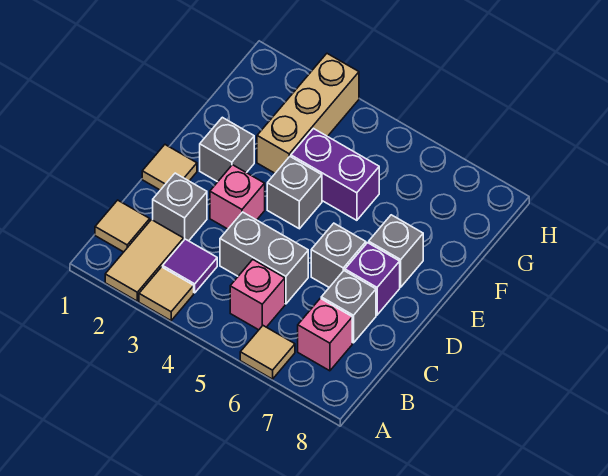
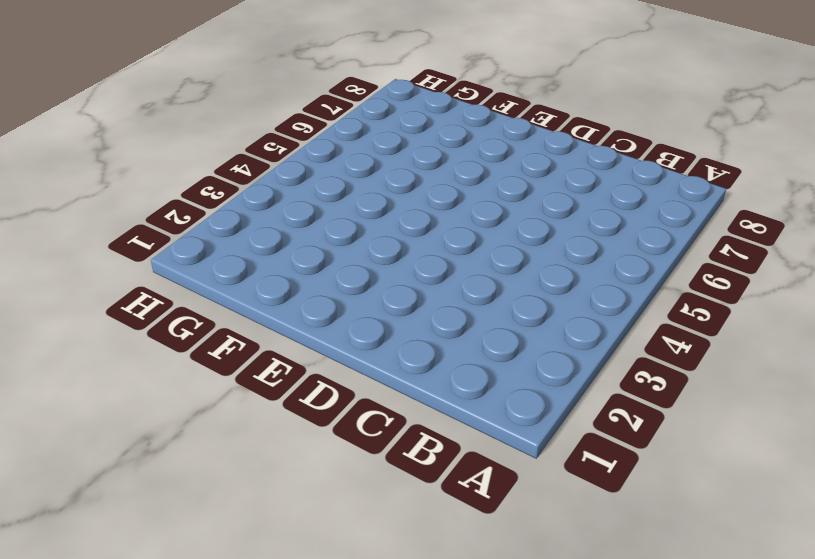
none -> tan 1x2 tile [105,220,184,301]
none -> tan 1x1 tile [139,267,194,321]
none -> tan 1x1 tile [240,326,295,379]

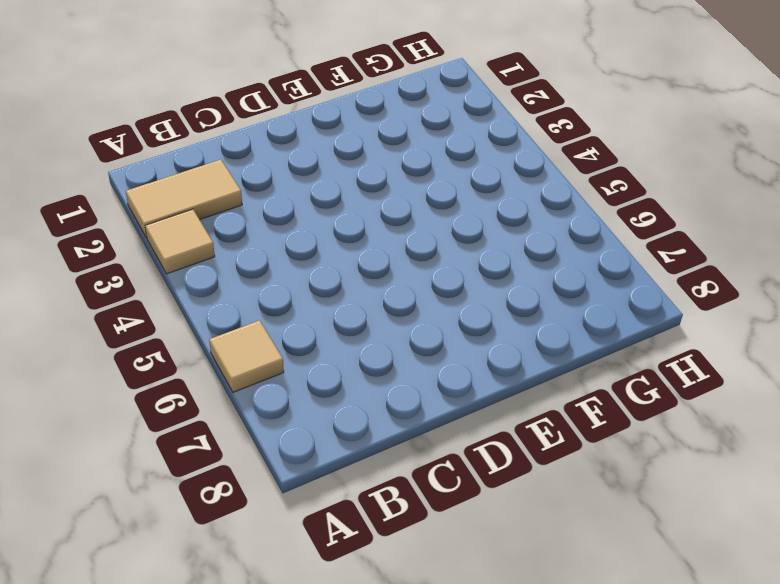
none -> tan 1x1 tile [95,200,150,252]
none -> purple 1x1 tile [163,239,217,293]
none -> pink 1x1 brick [230,260,285,330]

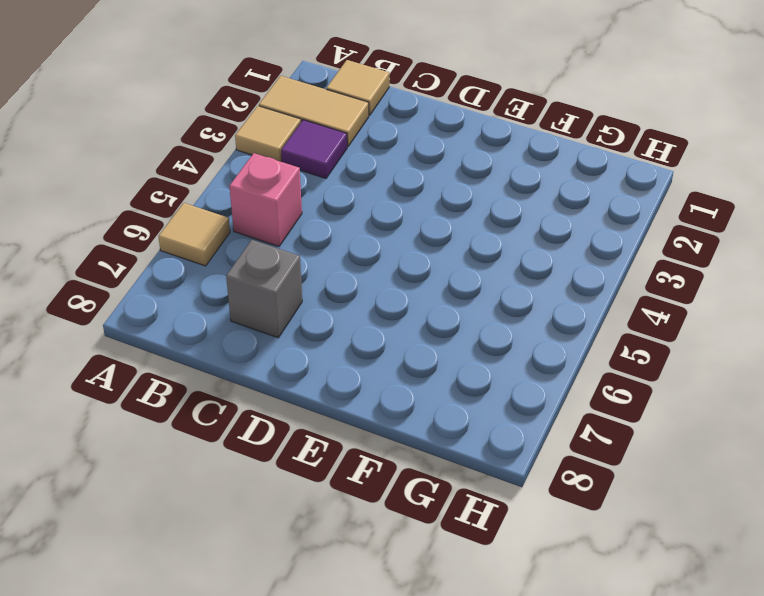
none -> pink 1x1 brick [298,298,352,371]
none -> grey 1x1 brick [153,173,207,241]
none -> grey 1x2 brick [220,212,308,304]

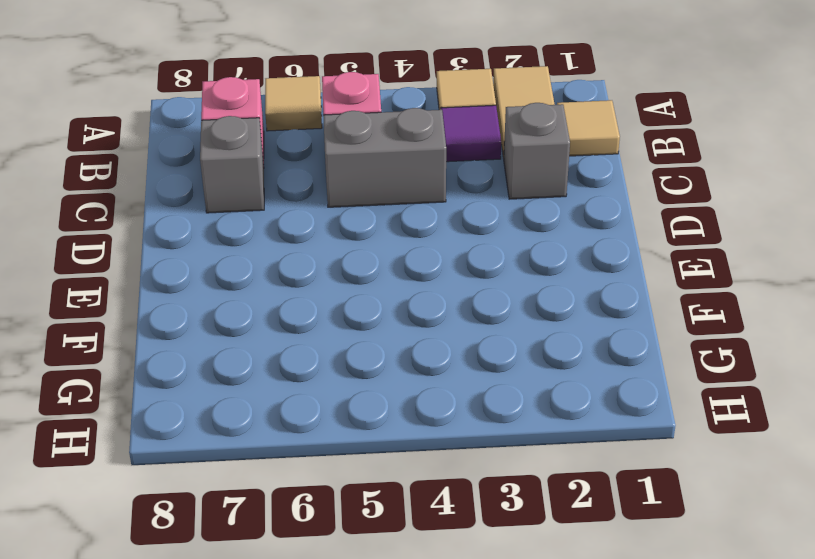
none -> tan 1x1 tile [142,145,197,190]
none -> pink 1x1 brick [210,165,265,229]
none -> grey 1x1 brick [311,223,366,287]

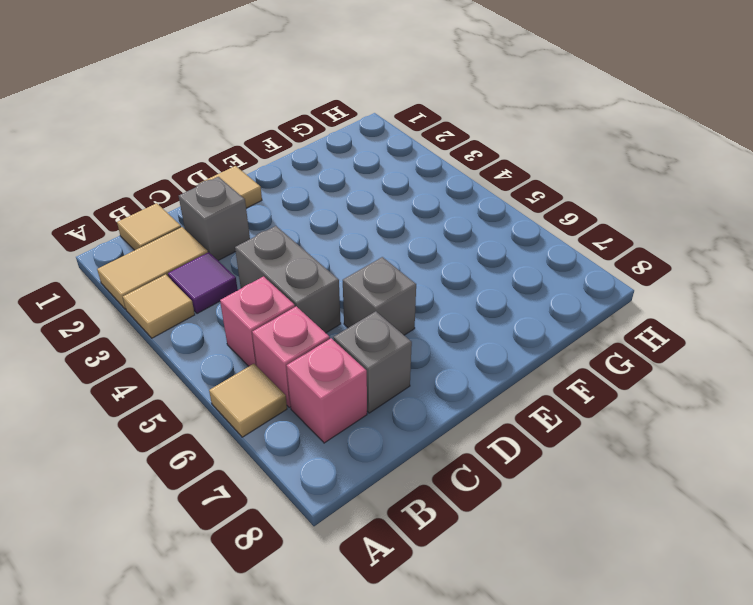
pink 1x1 brick [252,306,330,407] -> pink 1x1 brick moved to [210,165,265,229]
none -> purple 1x1 brick [345,243,400,315]
none -> grey 1x1 brick [200,117,254,182]
none -> grey 1x1 brick [267,157,322,229]

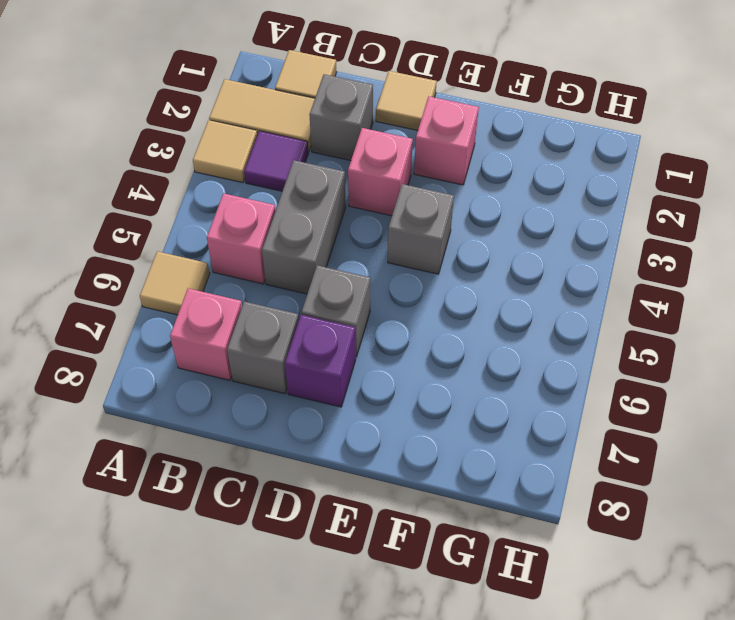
pink 1x1 brick [414,96,479,185] -> grey 1x1 brick [200,117,254,182]
none -> grey 1x1 brick [369,215,423,287]
none -> tan 1x3 brick [257,54,359,173]
none -> purple 1x2 brick [291,129,379,220]

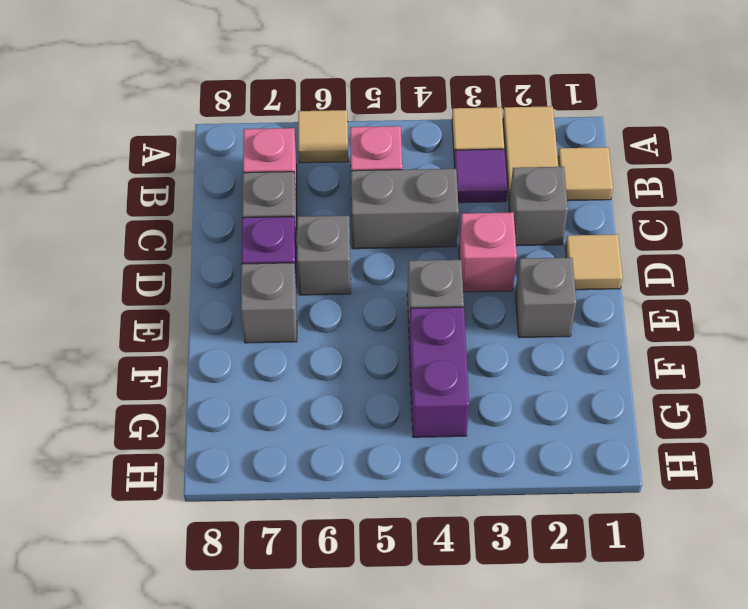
purple 1x2 brick [409,307,469,437] -> purple 1x2 brick turned to [291,129,379,220]
none -> tan 1x3 brick [257,54,359,173]

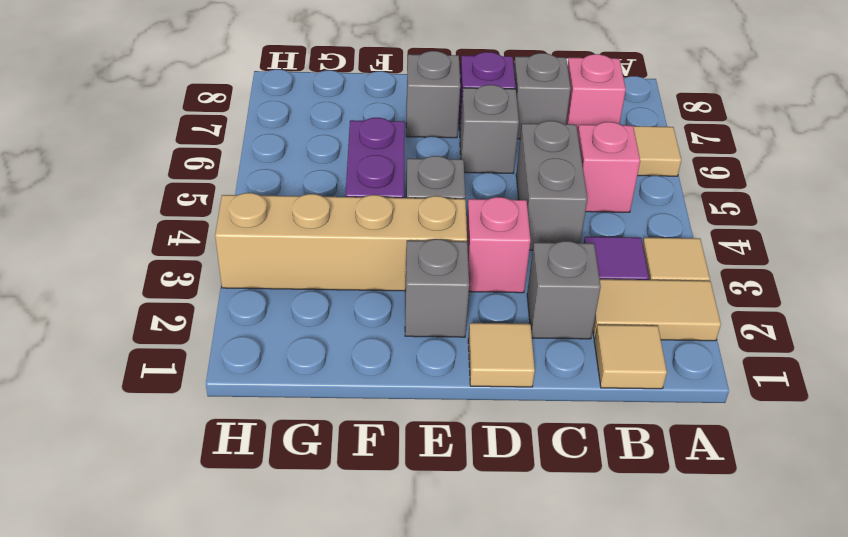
tan 1x4 brick [215,193,467,291] -> tan 1x3 brick [257,54,359,173]

